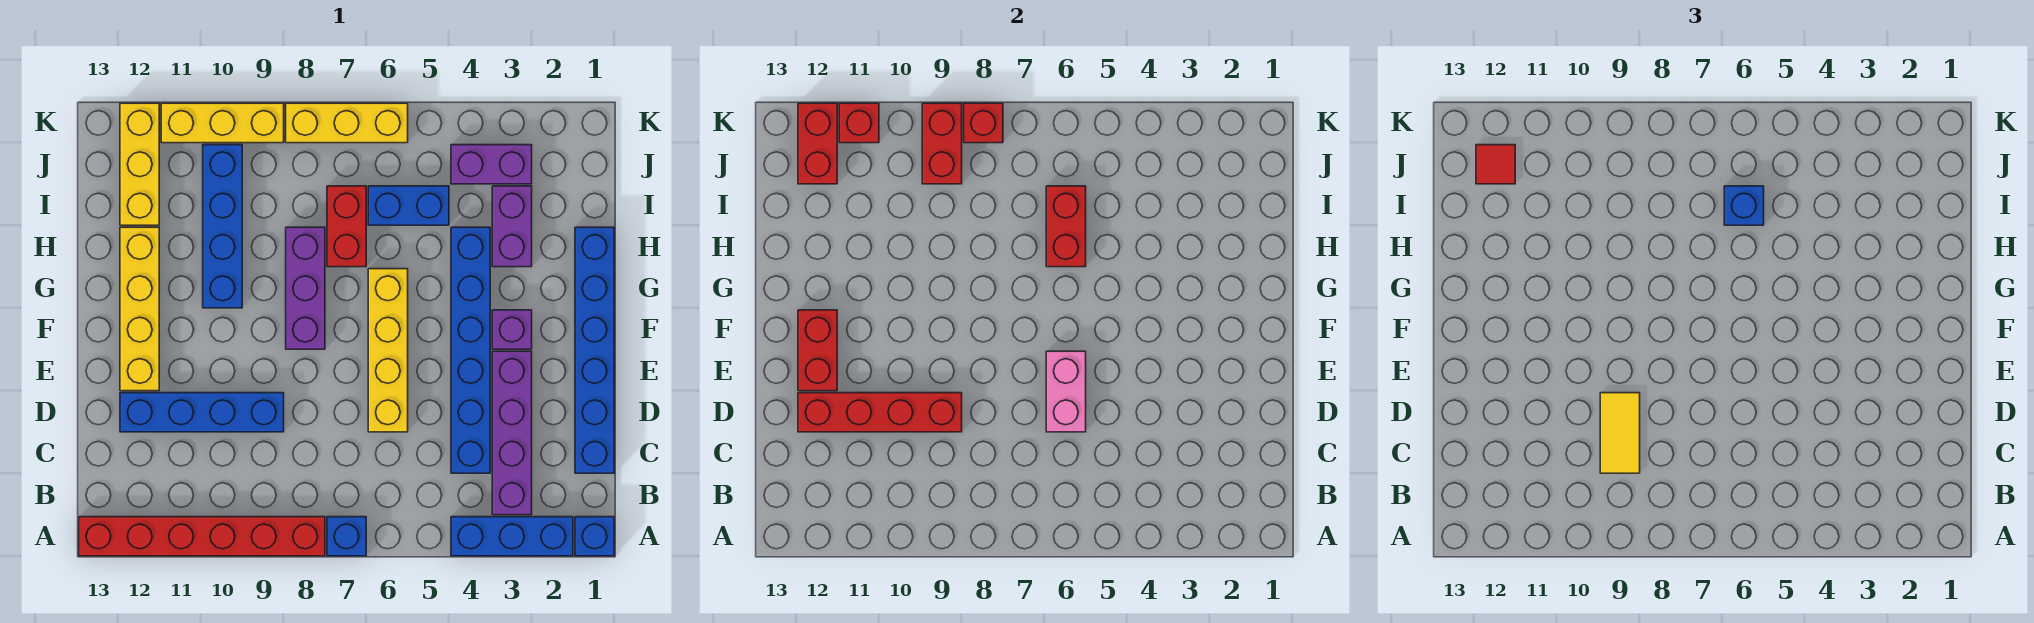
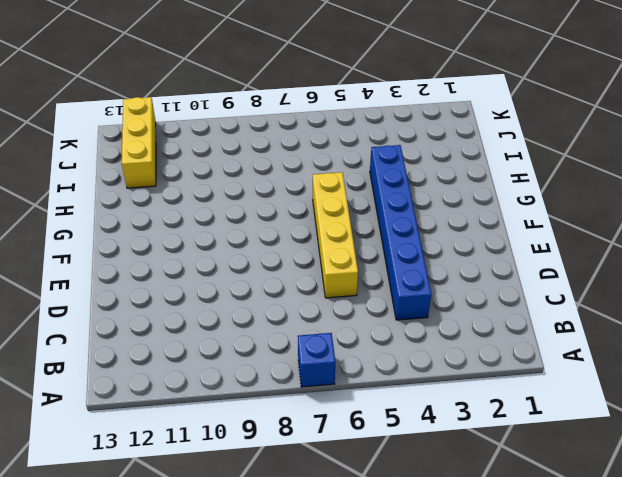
none -> blue 1x1 brick [575,517,614,556]
none -> blue 1x3 brick [451,517,573,556]
none -> red 1x6 brick [79,517,325,556]
none -> purple 1x4 brick [492,351,532,515]

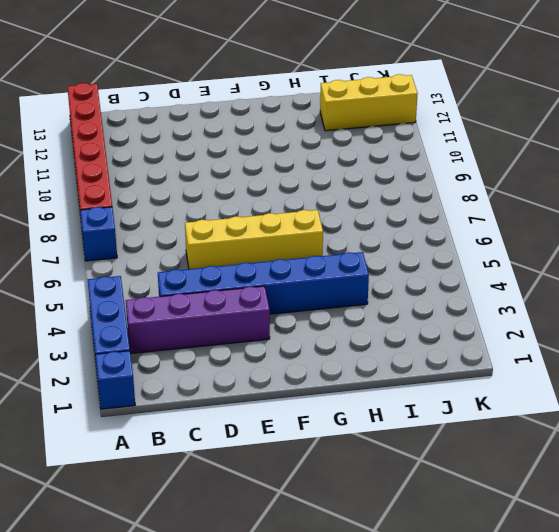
none -> blue 1x6 brick [575,227,614,473]
none -> blue 1x4 brick [120,393,284,432]
none -> yellow 1x4 brick [120,227,159,391]
none -> purple 1x1 brick [492,310,532,349]

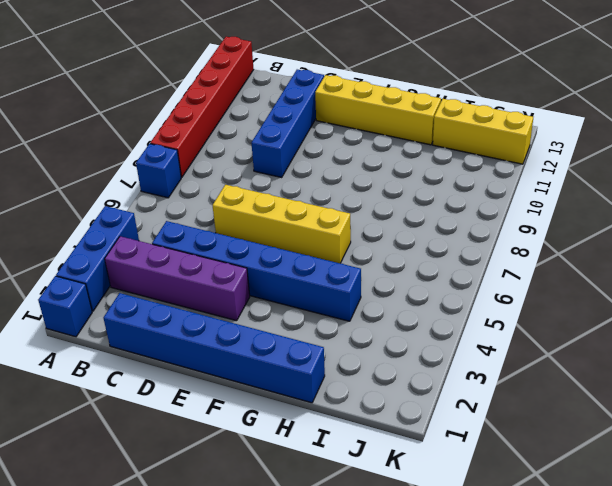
none -> purple 1x1 brick [492,310,532,349]
none -> purple 1x3 brick [286,227,325,349]
none -> blue 1x4 brick [203,145,242,308]
none -> purple 1x2 brick [492,186,532,267]

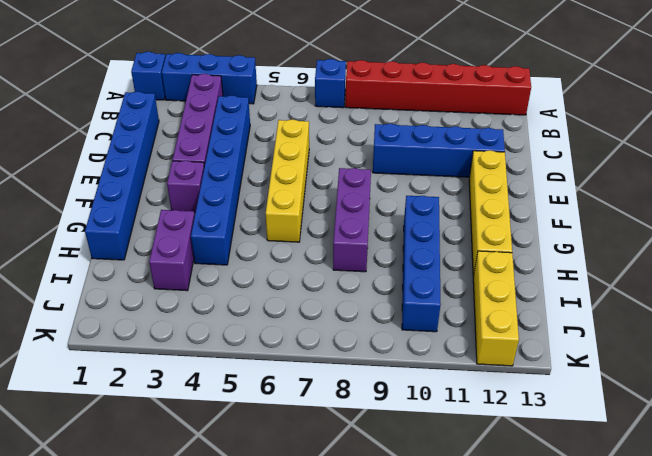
none -> red 1x2 brick [327,186,366,267]
none -> blue 1x2 brick [368,186,449,225]
none -> purple 1x2 brick [451,145,532,184]
none -> yellow 1x3 brick [286,103,408,143]

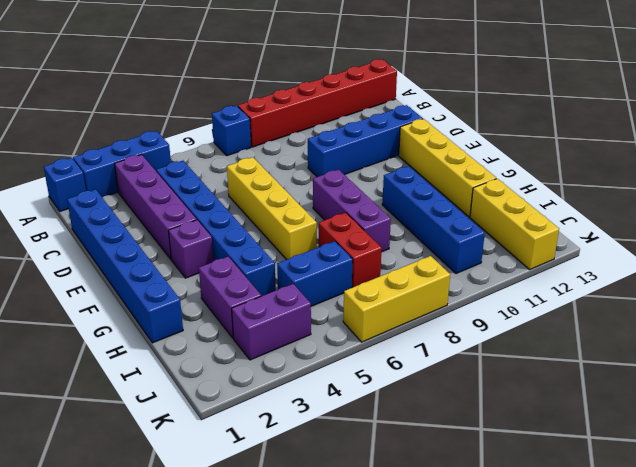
none -> yellow 1x3 brick [161,103,284,143]
none -> pink 1x2 brick [1046,351,1086,432]
none -> red 1x4 brick [798,393,962,432]
none -> red 1x2 brick [798,310,837,391]

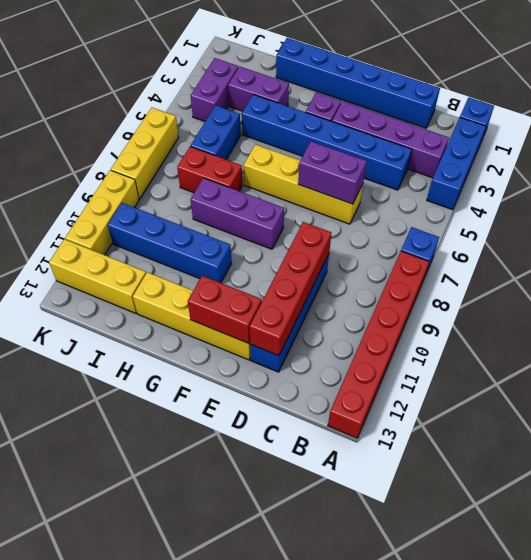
purple 1x2 brick [298,141,367,204] -> pink 1x2 brick [1046,351,1086,432]
none -> red 1x2 brick [1046,186,1086,267]
none -> red 1x2 brick [922,103,962,184]
none -> red 1x2 brick [798,103,837,184]
none -> red 1x1 brick [964,103,1003,143]

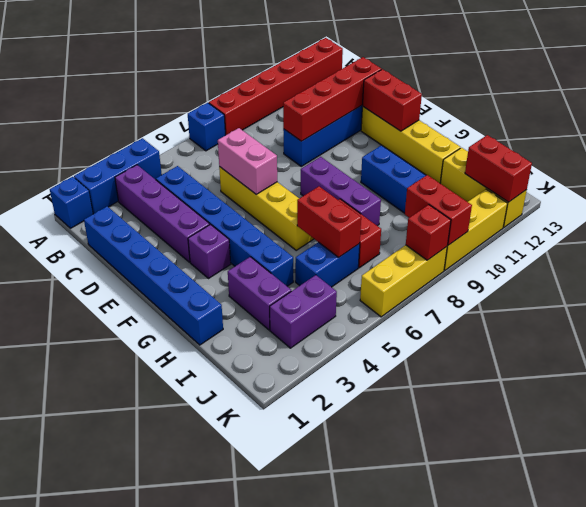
none -> red 1x1 brick [839,103,879,143]
none -> yellow 1x2 tile [1600,393,1640,473]
none -> blue 1x1 brick [1724,186,1764,225]
none -> red 1x1 tile [1476,145,1515,184]

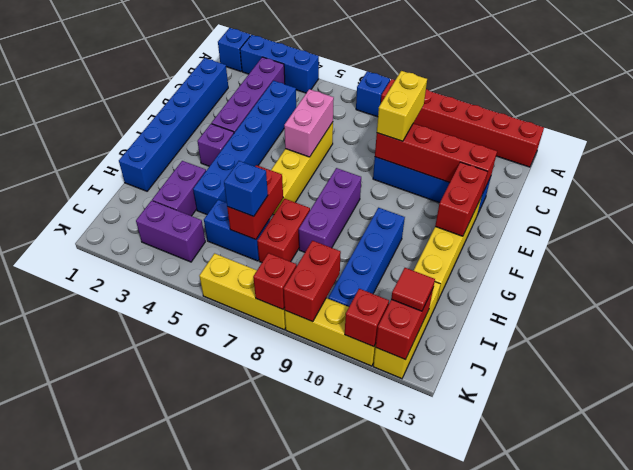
yellow 1x2 brick [377,71,427,141] -> yellow 1x2 tile [1600,393,1640,473]

